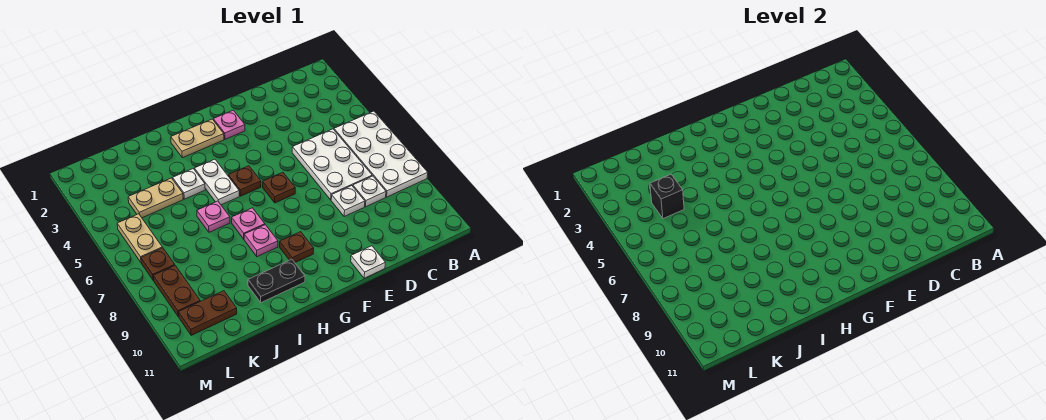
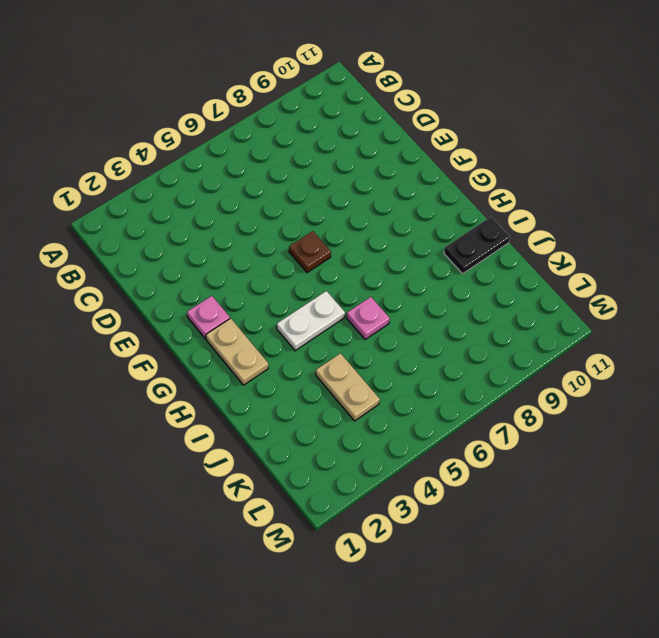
black 1x2 plate [444,217,510,273] -> black 1x2 plate turned to [248,259,305,303]
none -> white 2x4 plate [334,111,428,197]
none -> white 2x3 plate [292,129,372,200]
none -> white 1x1 plate [353,176,386,207]

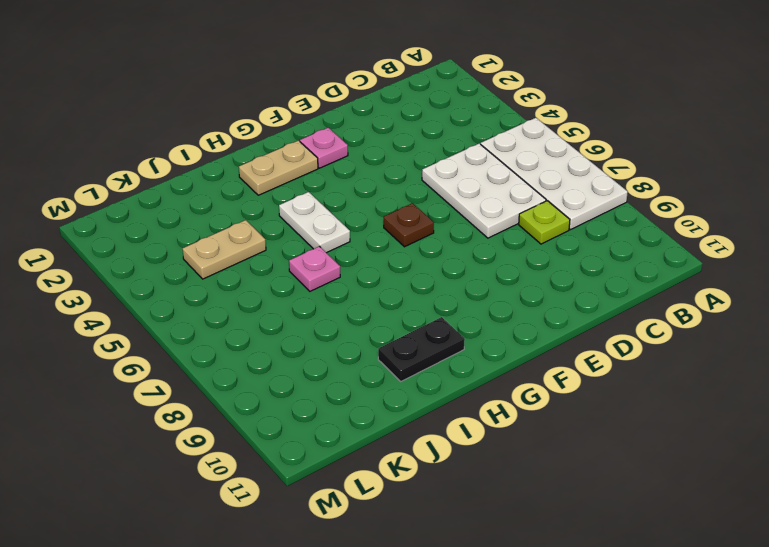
lime 1x1 plate [519,201,570,244] -> white 1x1 plate [353,176,386,207]
none -> white 1x1 plate [331,186,365,216]
none -> white 1x1 plate [351,246,385,278]
none -> brown 1x1 plate [228,166,261,196]

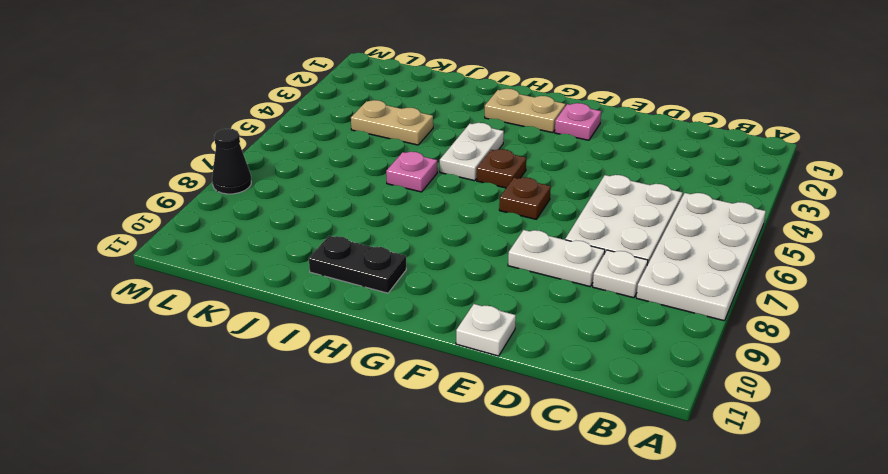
white 1x2 plate [508,230,605,287] -> white 1x1 plate [331,186,365,216]
black 1x1 cone [212,129,251,194] -> none
none -> brown 1x1 plate [280,232,314,263]
none -> pink 1x1 plate [232,208,265,239]
none -> pink 1x1 plate [244,225,278,257]

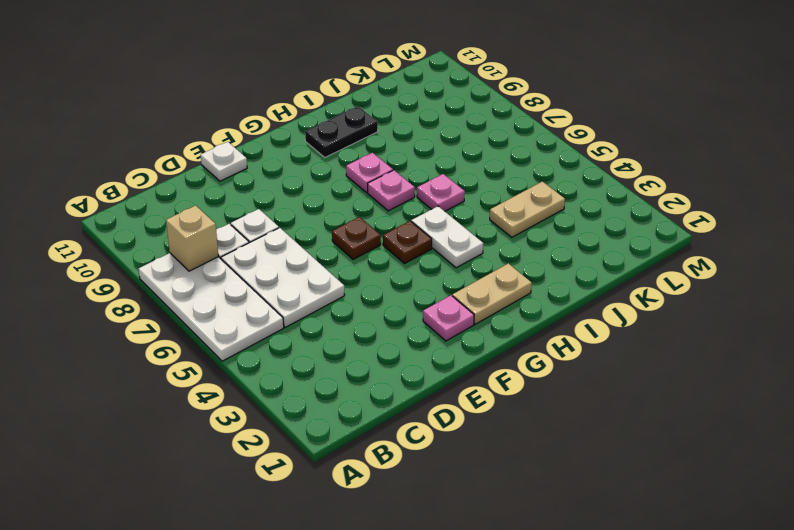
tan 1x1 brick [166,205,219,271] -> none
none -> brown 1x1 plate [280,232,314,263]
none -> white 1x1 plate [173,169,205,199]
none -> brown 1x2 plate [179,291,237,335]

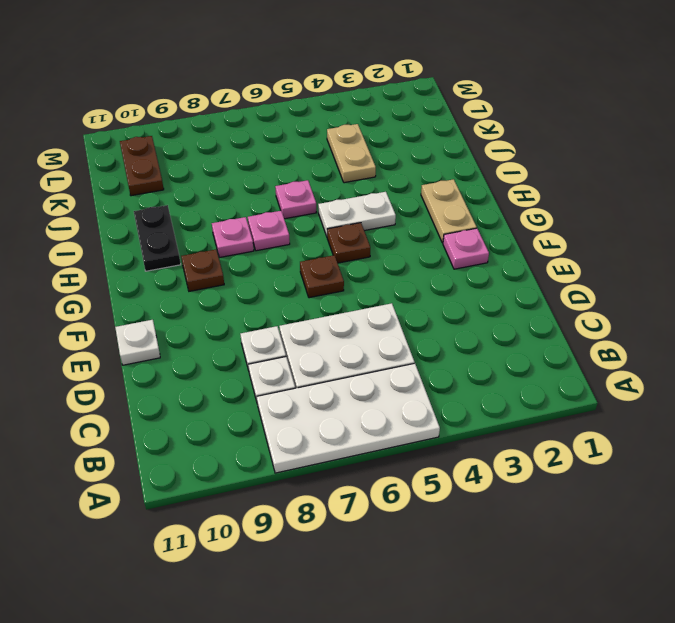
none -> white 1x1 plate [173,169,205,199]
none -> tan 1x2 plate [117,214,162,263]
none -> brown 1x1 plate [141,248,175,280]

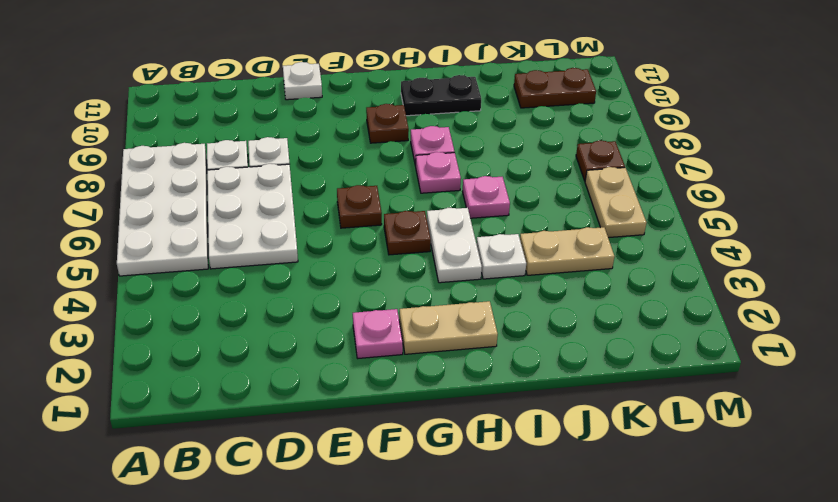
none -> brown 1x2 plate [153,266,200,317]
none -> black 1x1 brick [650,174,684,219]

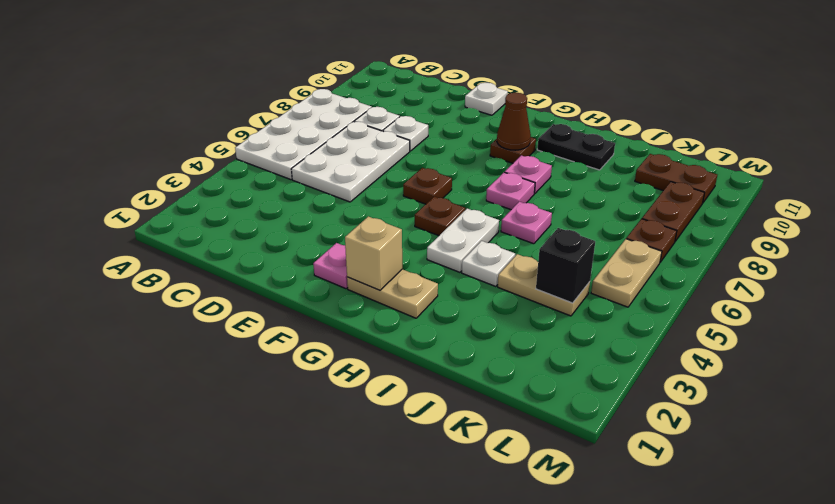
tan 1x1 brick [345,216,402,290] -> none
brown 1x1 cone [497,93,531,150] -> none

